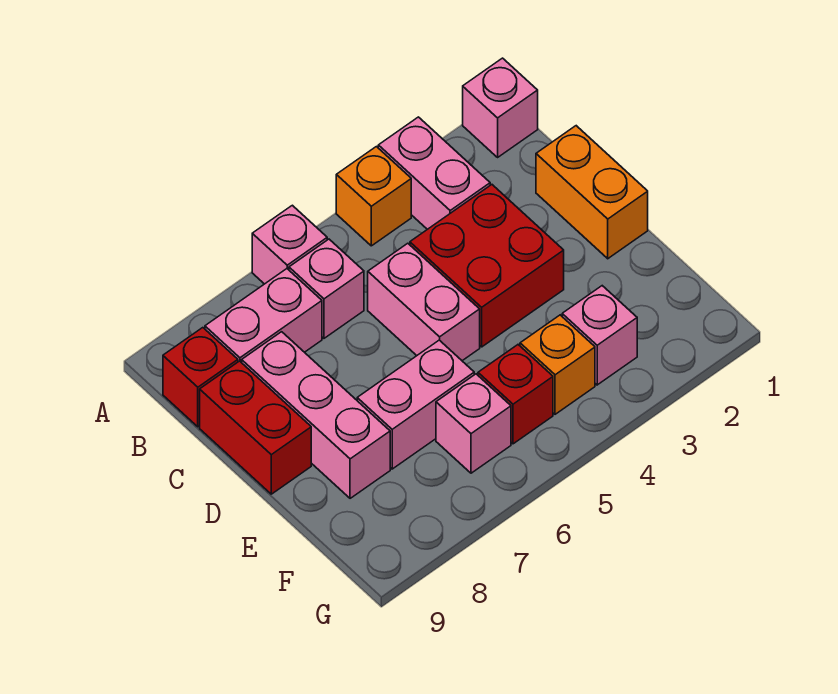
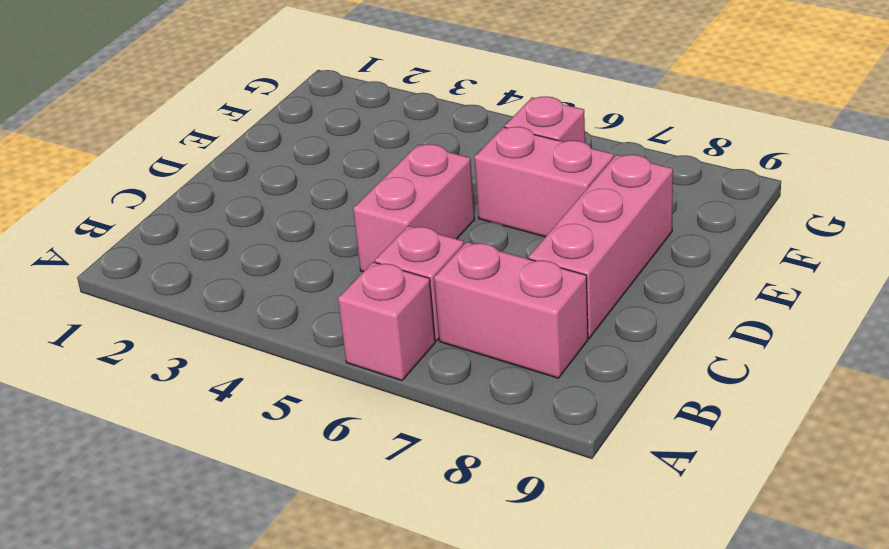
none -> pink 1x1 brick [463,58,538,157]
none -> pink 1x2 brick [378,117,490,229]
none -> orange 1x1 brick [336,147,411,246]

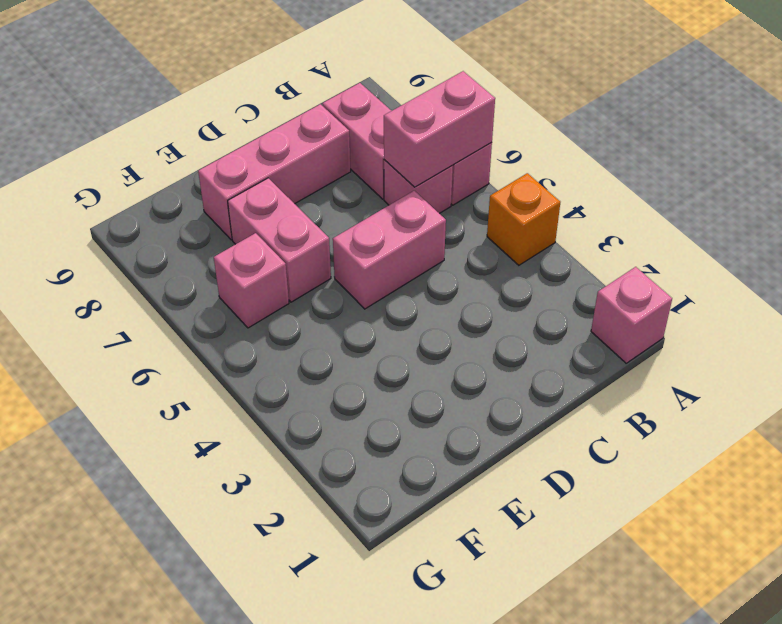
pink 1x2 brick [384,71,495,187] -> pink 1x2 brick moved to [378,117,490,229]
none -> red 1x1 brick [163,328,238,427]
none -> orange 1x2 brick [536,126,648,259]
none -> red 2x2 brick [410,185,564,347]

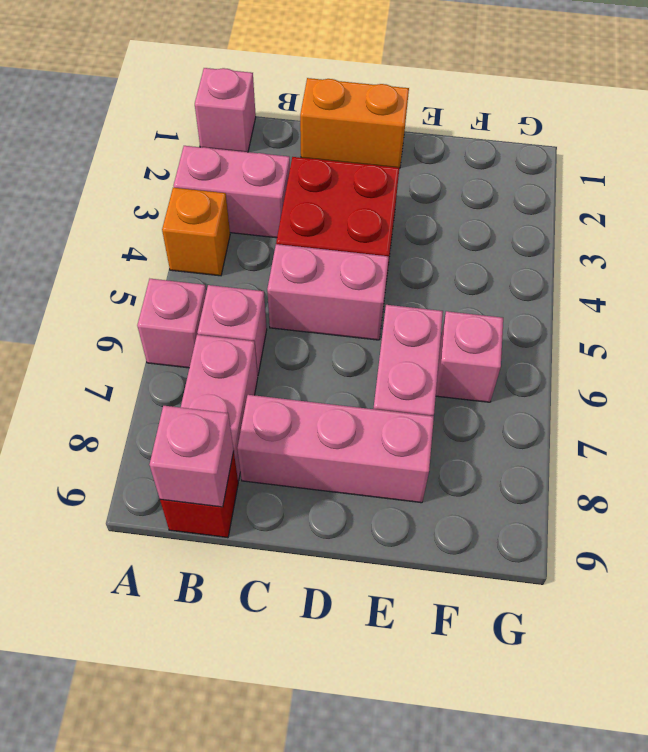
pink 1x1 brick [149,406,234,507] -> pink 1x1 brick moved to [562,286,637,385]
none -> red 1x2 brick [200,361,311,494]
none -> orange 1x1 brick [520,315,595,414]
none -> red 1x1 brick [478,345,553,444]

